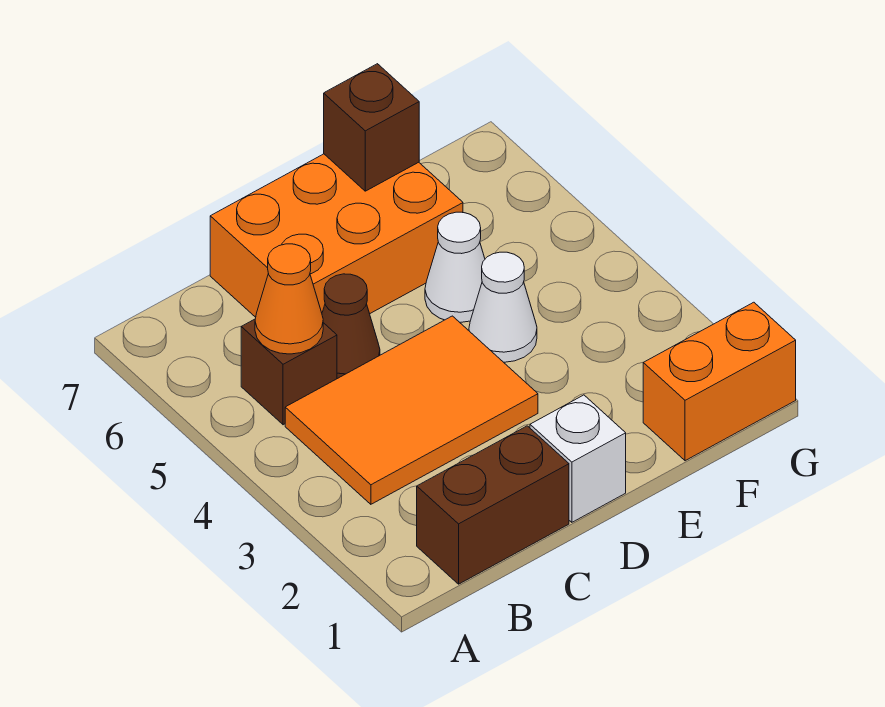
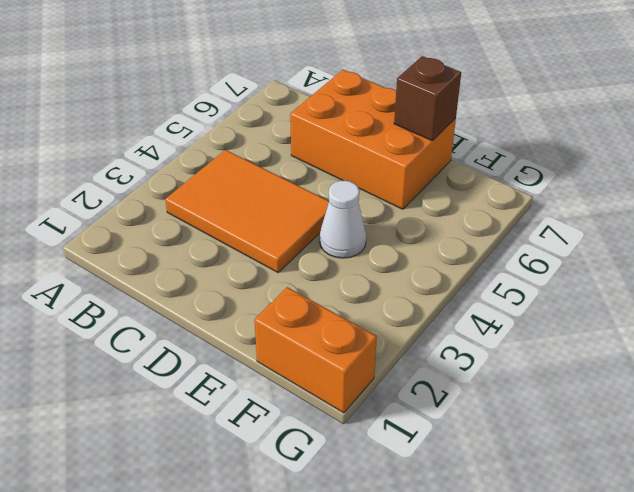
none -> brown 1x2 brick [417,426,569,584]
none -> brown 1x1 brick [241,319,337,425]

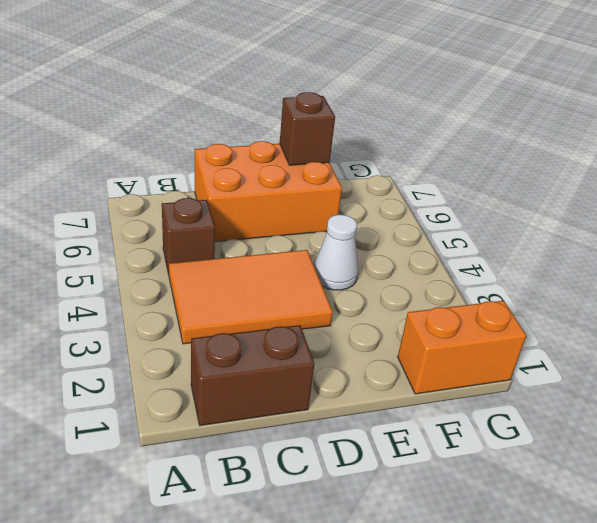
none -> brown 1x1 cone [322,274,380,379]
none -> white 1x1 brick [530,395,626,522]

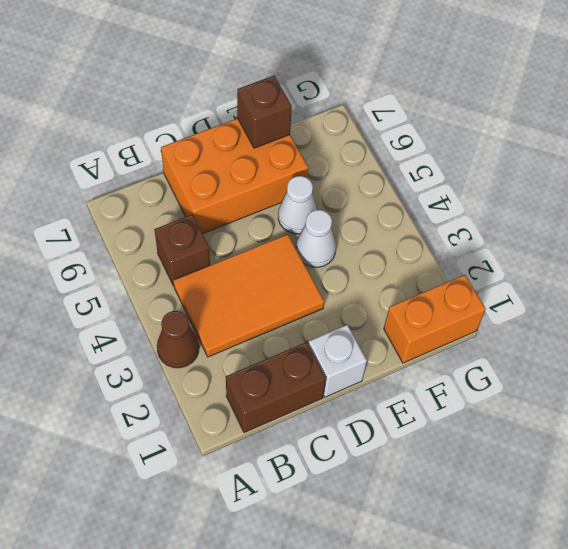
brown 1x1 cone [157,311,199,368] -> brown 1x1 cone moved to [322,274,380,379]
none -> orange 1x1 cone [255,244,323,354]

